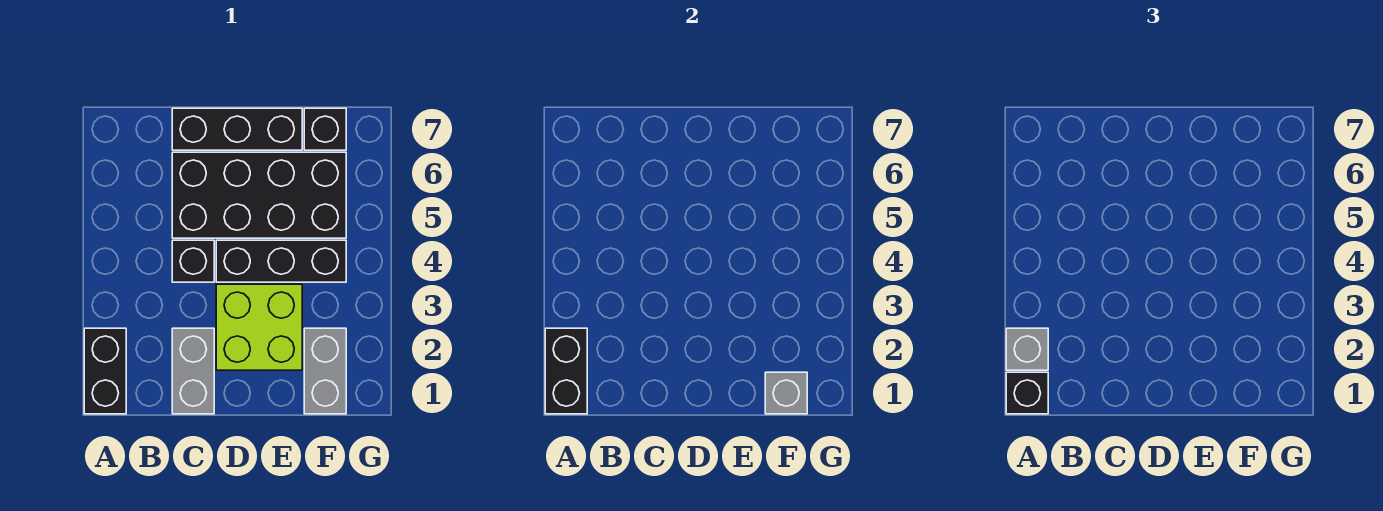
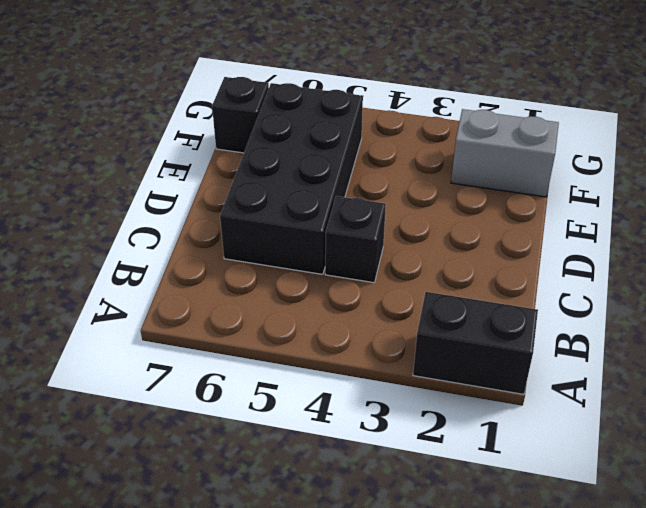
none -> grey 1x2 brick [172,328,214,414]
none -> black 1x3 brick [172,108,302,150]
none -> lime 2x2 brick [216,284,302,370]

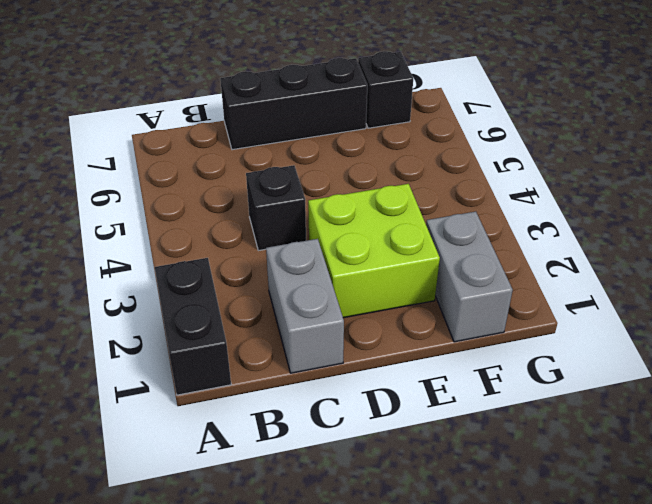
none -> black 2x4 brick [172,152,346,238]
none -> black 1x3 brick [216,240,346,282]
none -> black 1x2 brick [545,328,587,414]

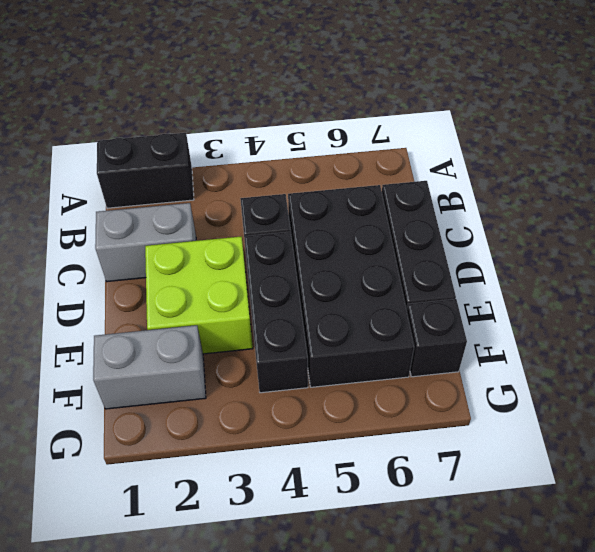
none -> black 1x2 brick [545,328,587,414]
none -> grey 1x1 brick [765,372,807,414]
none -> black 1x1 brick [1006,372,1048,414]

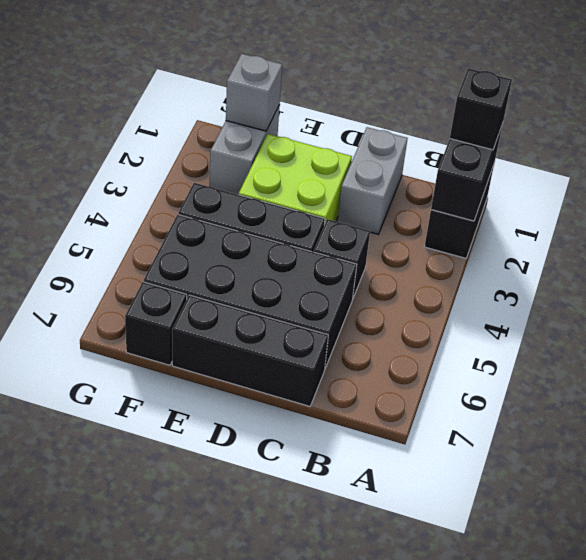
none -> grey 1x1 brick [1006,328,1048,370]

